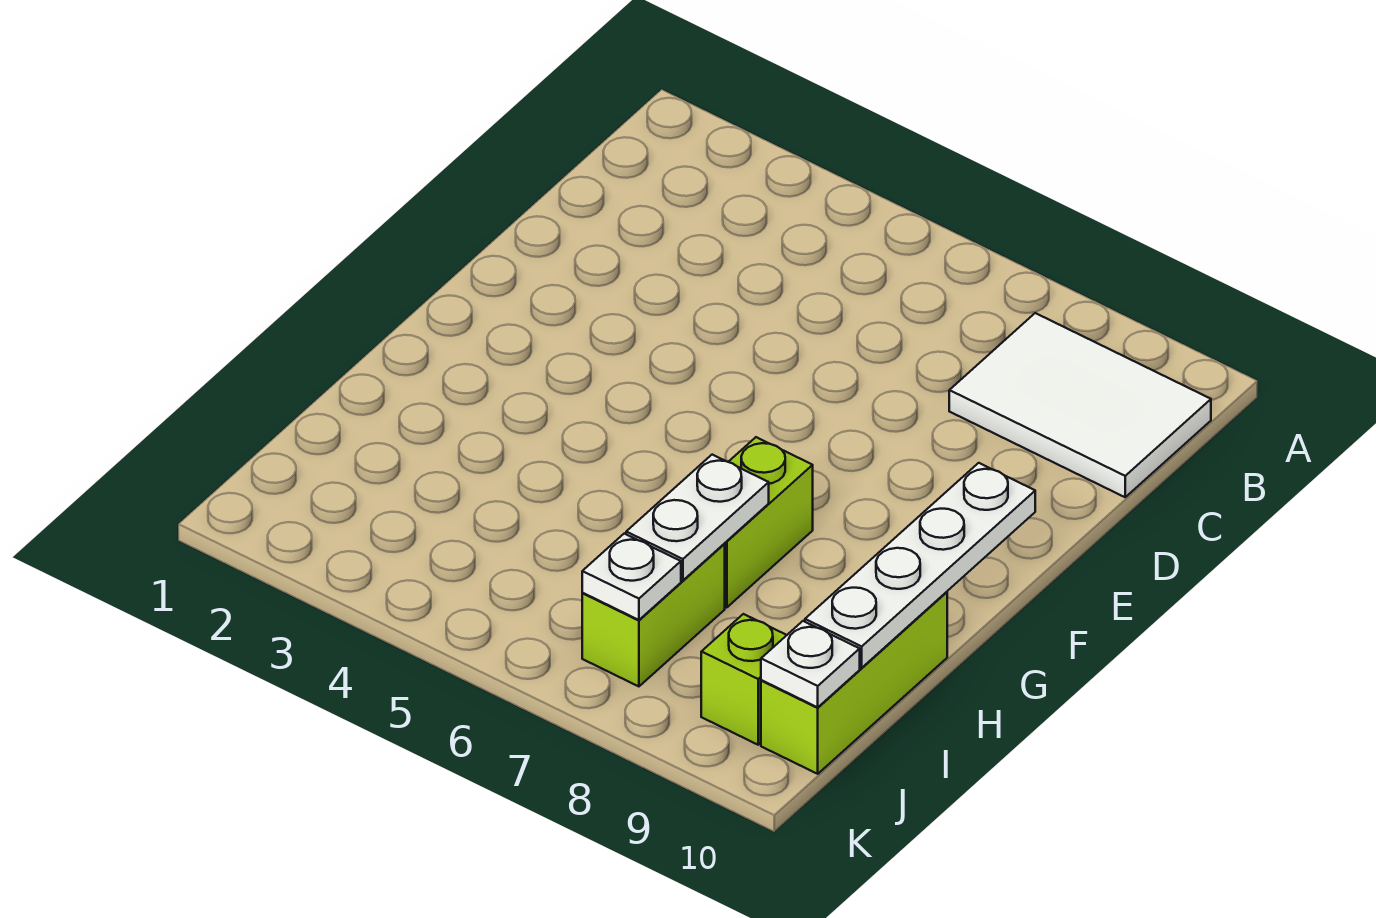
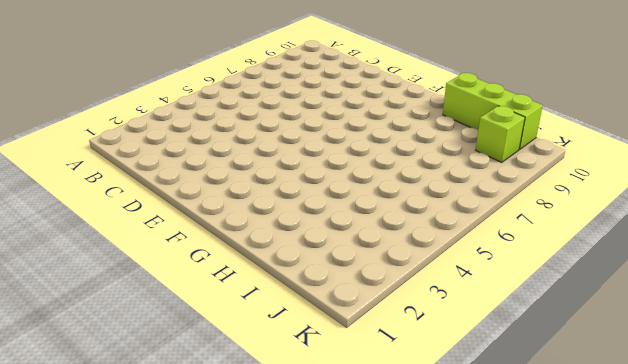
none -> white 2x3 tile [949,313,1211,497]
none -> lime 1x2 brick [724,437,813,608]

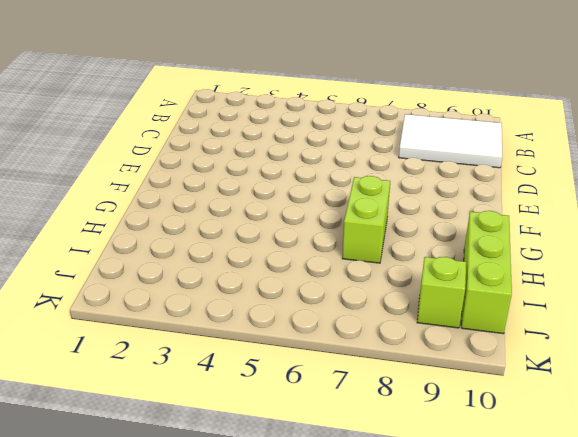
none -> lime 1x2 brick [582,544,725,686]
none -> white 1x4 plate [805,463,1035,668]

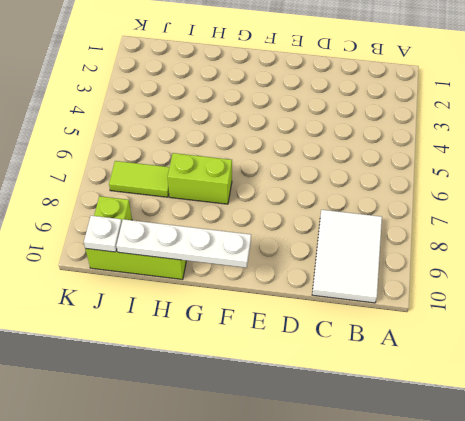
lime 1x2 tile [109,161,169,197] -> lime 1x2 brick [582,544,725,686]
none -> white 1x2 plate [626,455,769,580]
none -> white 1x1 plate [582,534,681,620]

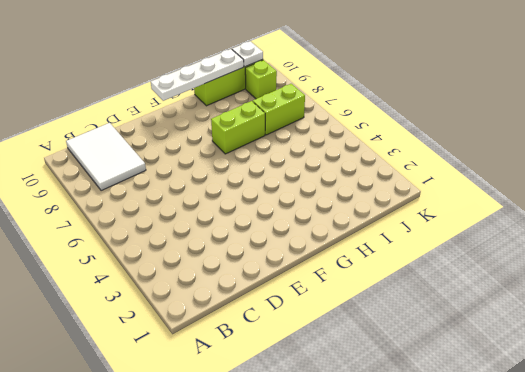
none -> white 1x2 plate [626,455,769,580]
none -> white 1x1 plate [582,534,681,620]

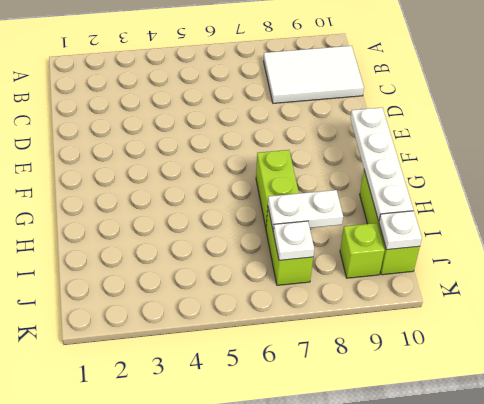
white 1x2 plate [268,190,343,231] -> white 1x2 plate turned to [626,455,769,580]

